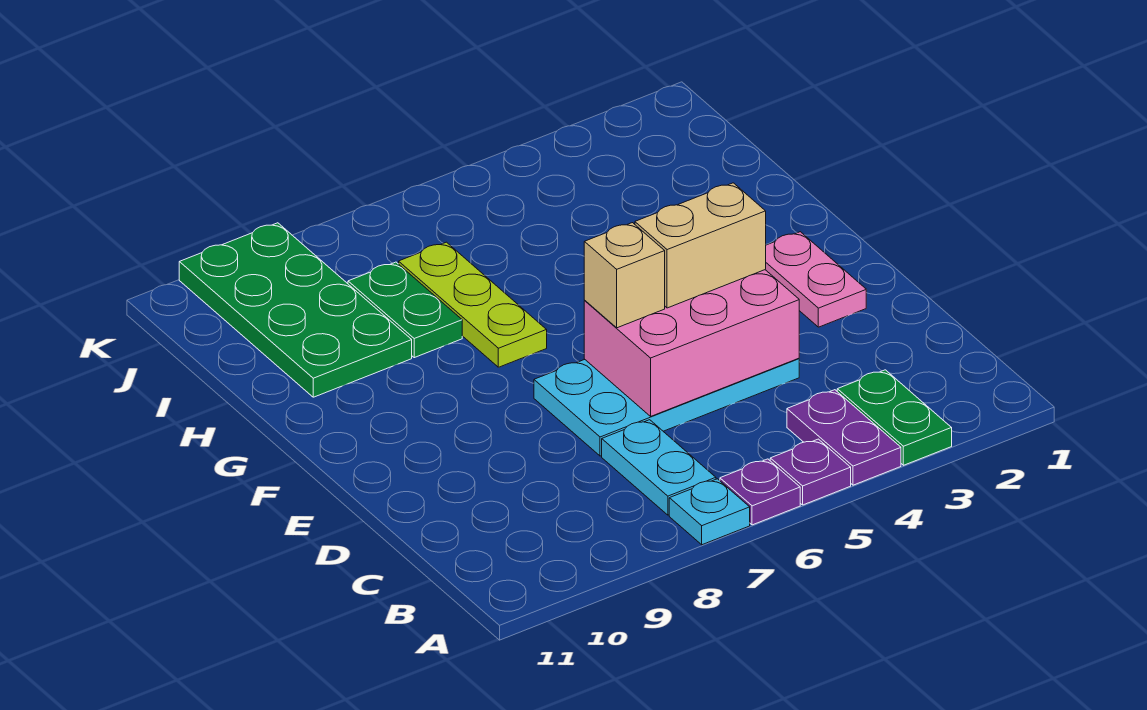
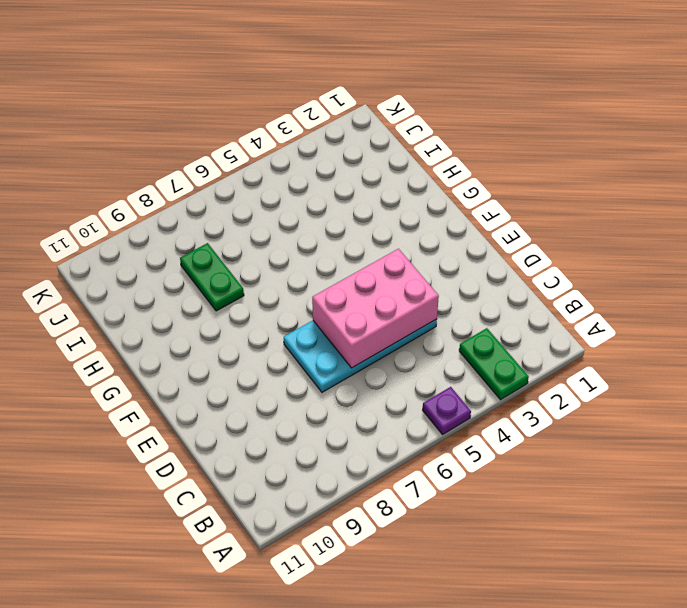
none -> purple 1x2 plate [787,390,901,485]
none -> purple 1x1 plate [720,459,800,525]
none -> cyan 1x1 plate [669,479,750,545]

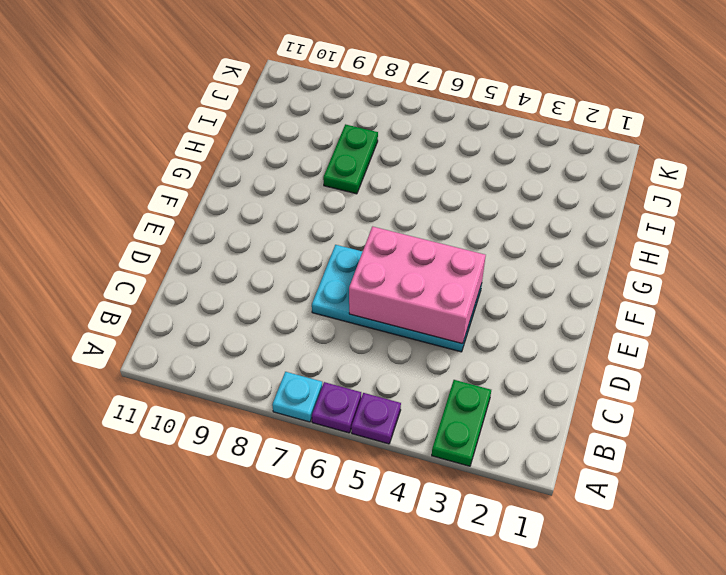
none -> purple 1x2 plate [787,390,901,485]
none -> cyan 1x2 plate [602,420,716,515]
none -> pink 1x2 plate [765,232,866,327]

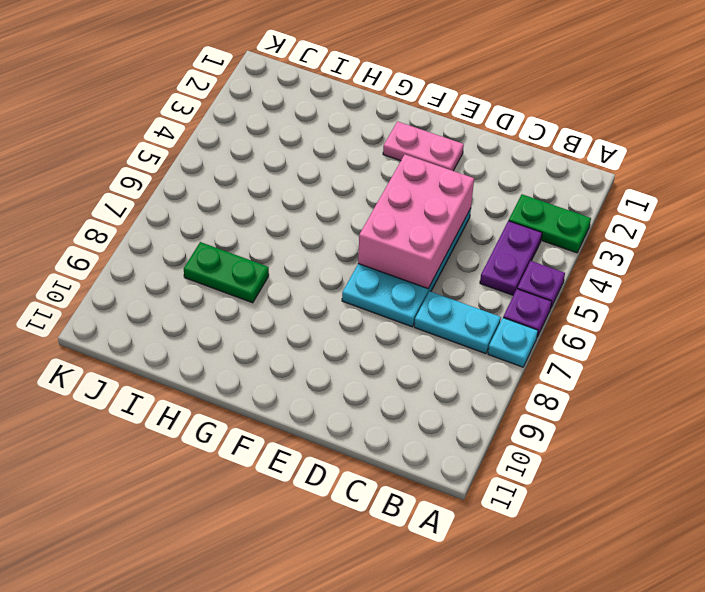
purple 1x2 plate [480,221,542,295] -> purple 1x2 plate turned to [787,390,901,485]
none -> lime 1x3 plate [399,242,547,367]
none -> green 2x4 plate [179,223,412,397]
none -> tan 1x2 brick [635,183,766,308]

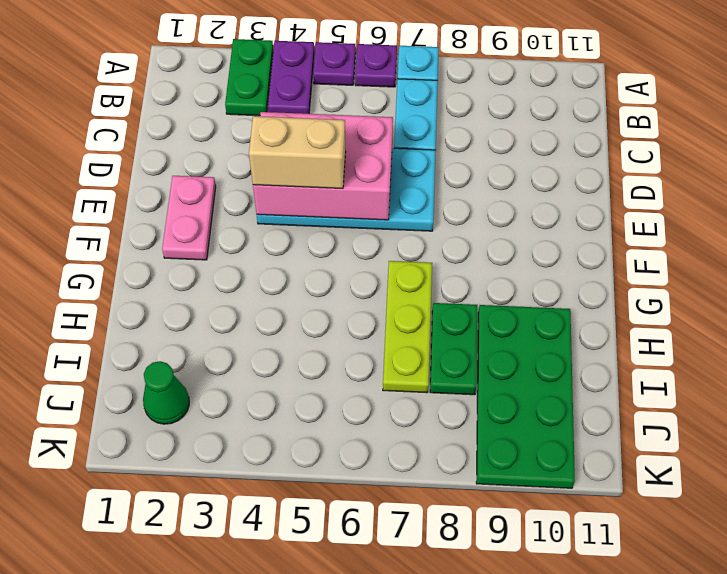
green 1x1 cone [143,361,189,424] -> none
none -> tan 1x1 brick [584,223,665,328]

